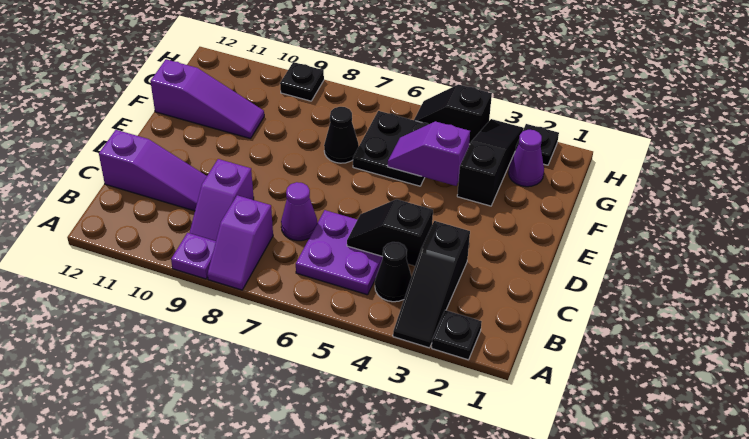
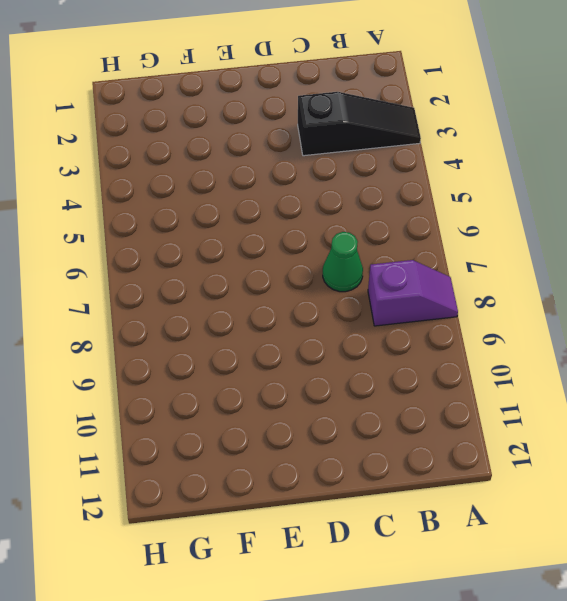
green 1x1 cone [323,232,363,292] -> purple 1x1 cone [281,182,317,241]
none -> black 1x1 plate [432,310,482,360]
none -> purple 1x1 plate [171,233,216,279]
none -> black 1x1 cone [375,242,412,302]

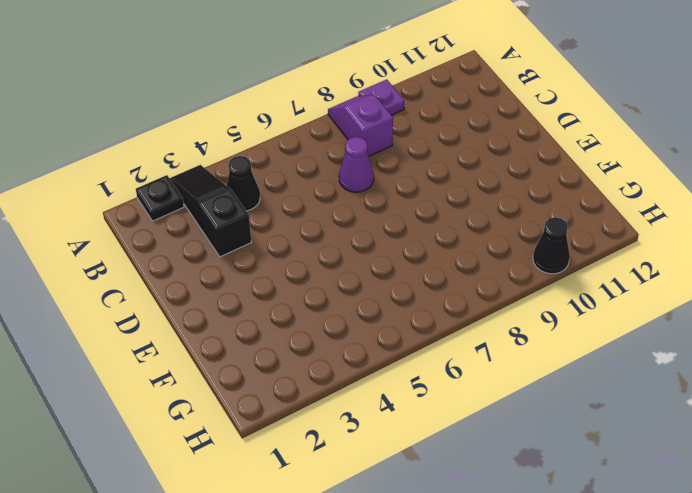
black 1x1 cone [533,217,570,274] -> black 1x1 cone moved to [324,107,359,163]
none -> purple 2x2 plate [296,210,383,295]
none -> purple 1x2 slope [190,159,254,241]
none -> purple 1x3 slope [99,130,207,211]

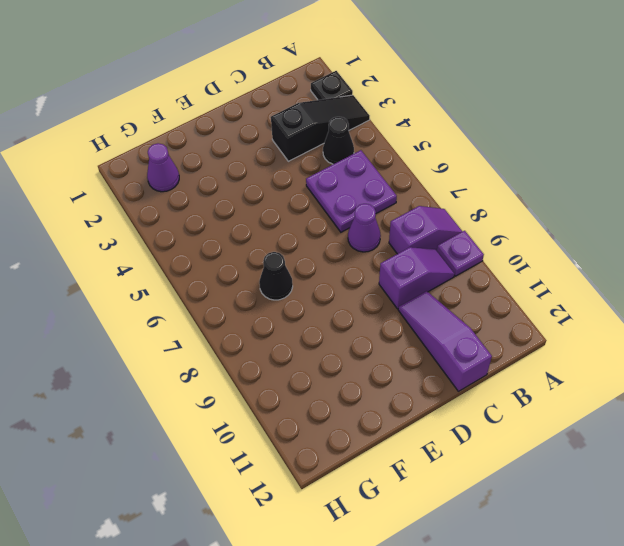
none -> black 1x3 slope [457,119,524,206]
none -> black 2x2 plate [353,111,428,186]
none -> purple 1x3 slope [150,59,264,139]

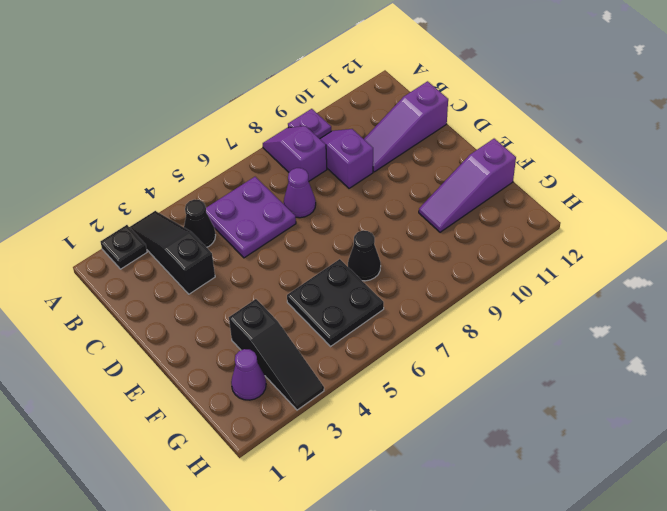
none -> black 1x1 plate [515,124,559,165]
none -> black 1x2 slope [414,84,492,144]
none -> black 1x1 plate [280,62,324,101]

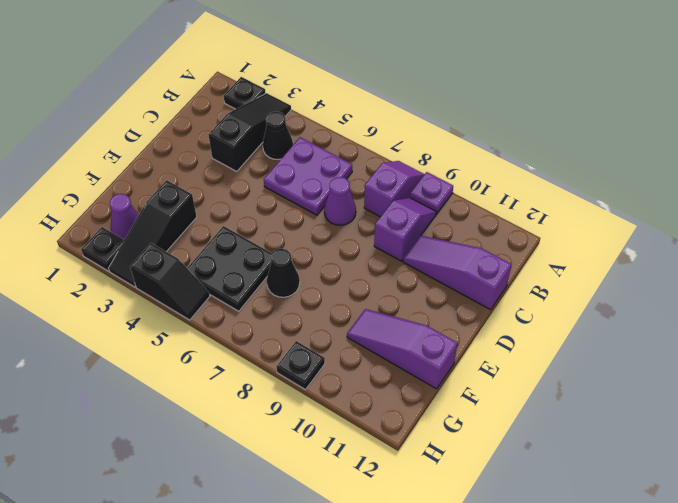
none -> black 1x2 slope [347,199,433,266]
none -> purple 1x2 slope [388,121,470,186]

